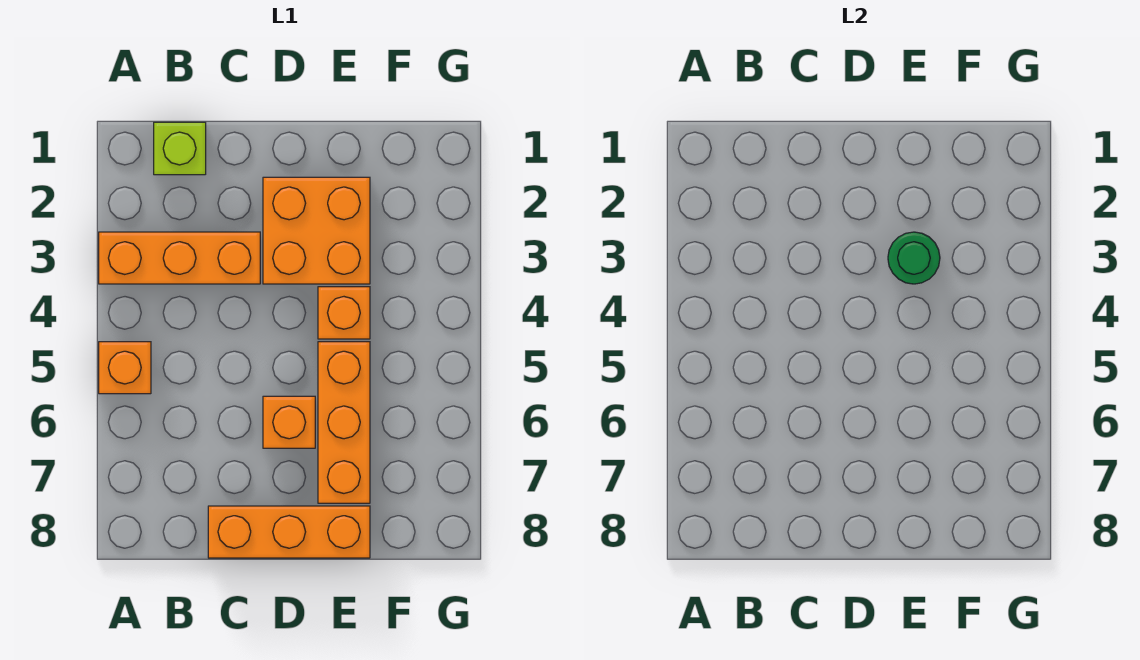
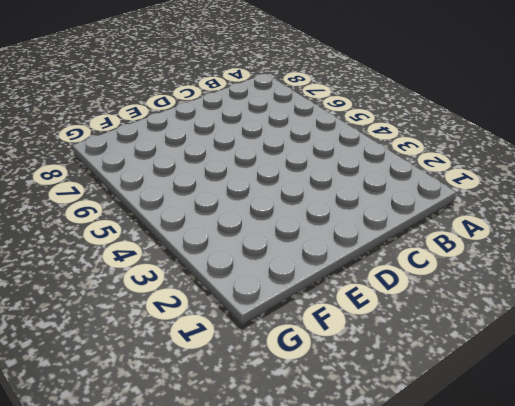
none -> orange 1x3 brick [99,232,260,284]
none -> orange 1x1 brick [99,342,151,394]

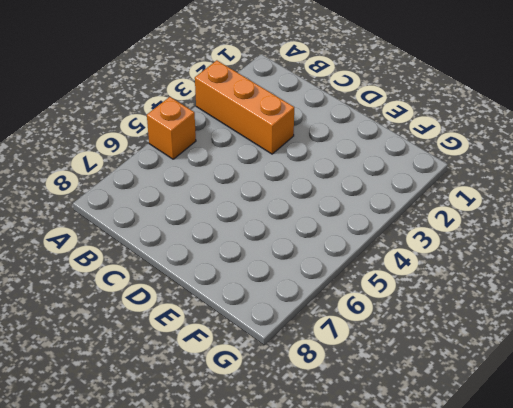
none -> lime 1x1 brick [154,122,206,175]
none -> orange 1x3 brick [208,506,370,558]

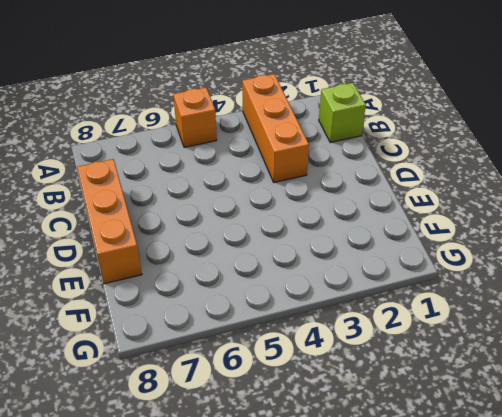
none -> orange 2x2 brick [263,177,370,284]
none -> orange 1x1 brick [263,396,315,448]

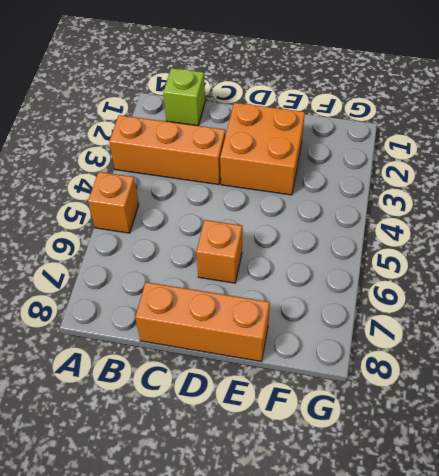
none -> orange 1x1 brick [318,287,370,339]
none -> orange 1x3 brick [318,342,370,503]

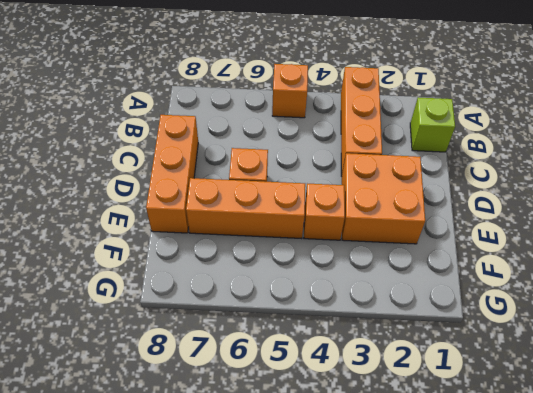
none -> green 1x1 round brick [888,232,940,284]

